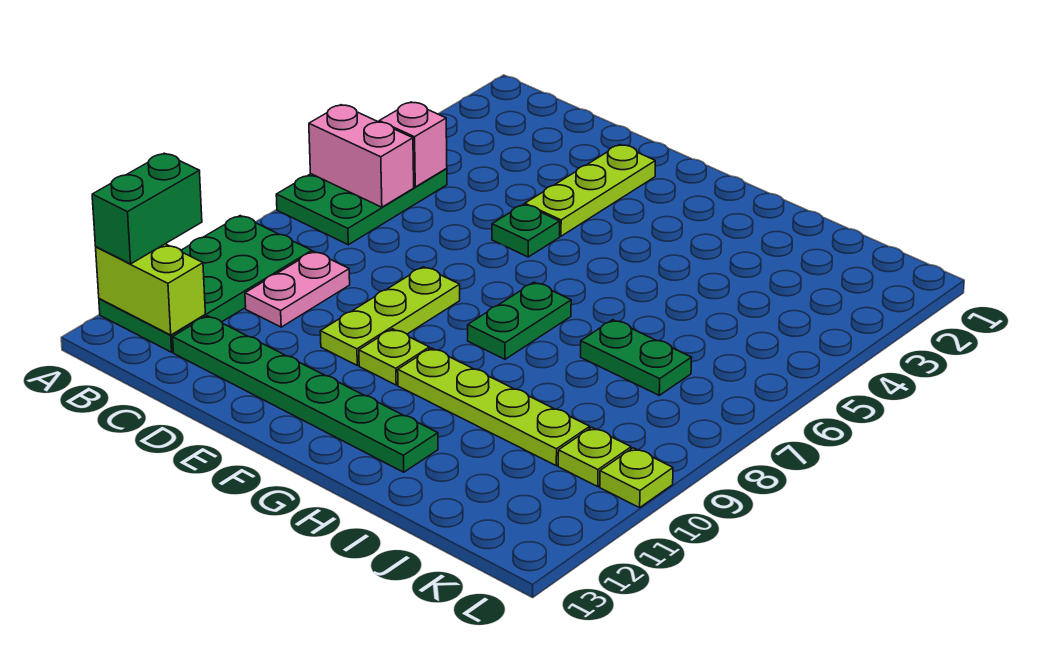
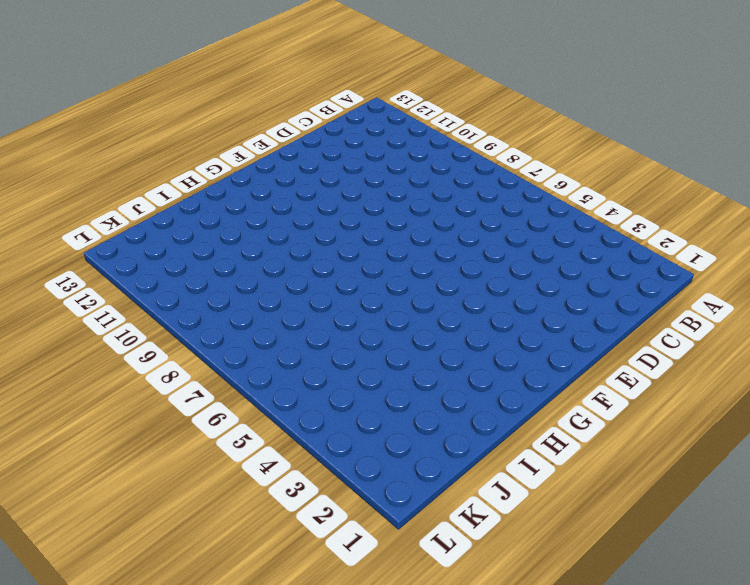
none -> green 2x3 plate [276,168,447,245]
none -> green 2x4 plate [99,216,312,352]
none -> pink 1x2 plate [245,251,350,327]

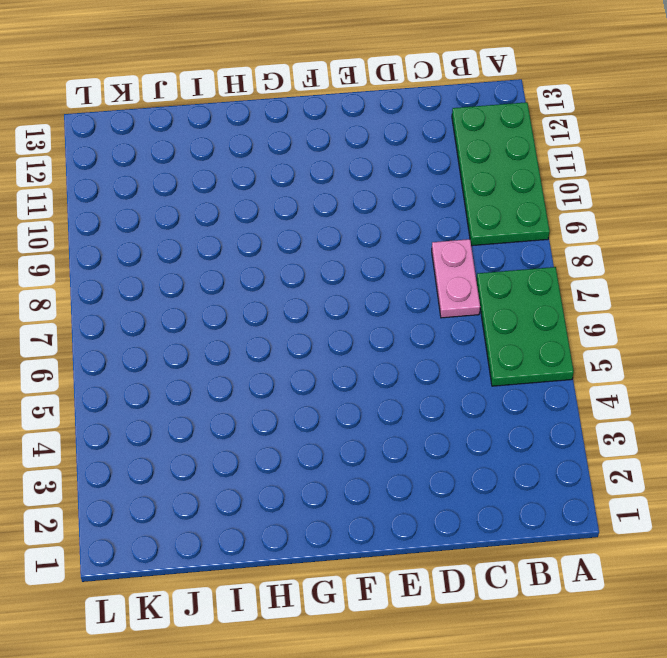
pink 1x2 plate [432,239,480,318] -> pink 1x2 plate moved to [245,251,350,327]
none -> green 1x6 plate [173,316,438,472]
none -> lime 1x3 plate [525,145,655,236]
none -> green 1x1 plate [492,204,560,257]

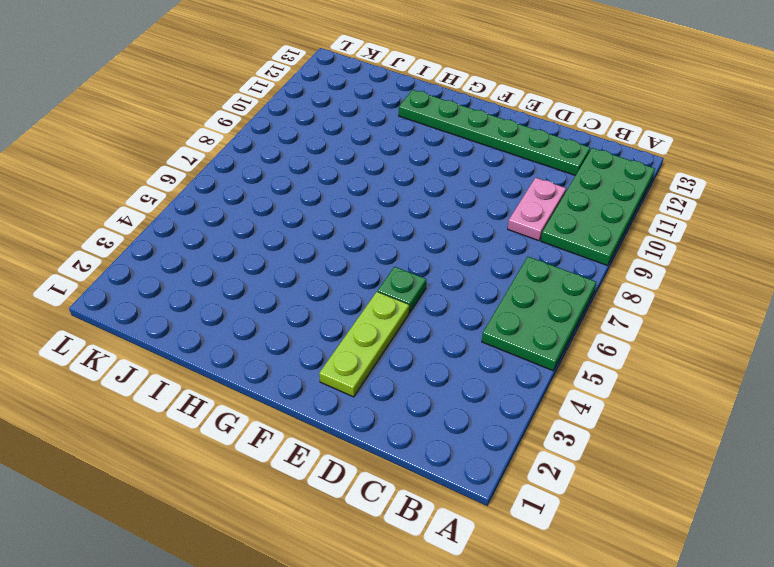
none -> lime 1x3 plate [320,267,460,365]
none -> lime 1x1 plate [359,329,429,385]
none -> green 1x2 plate [468,282,571,359]

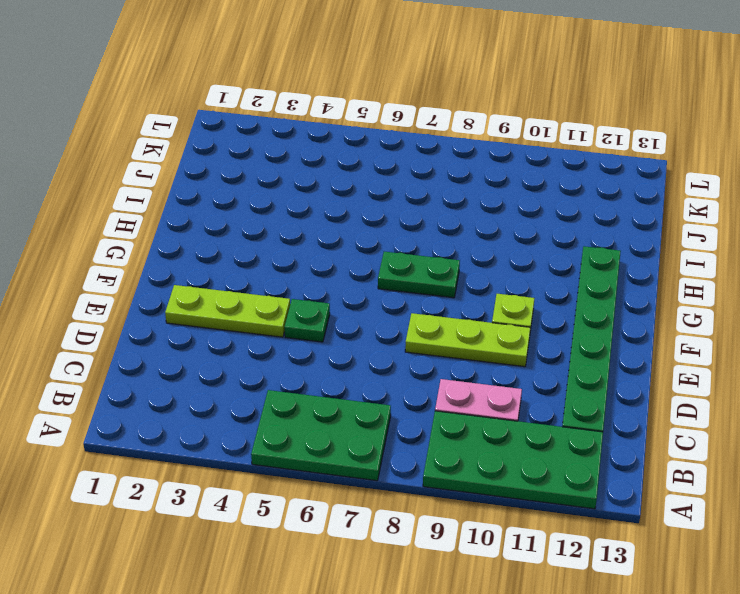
none -> lime 1x4 plate [398,348,590,466]
none -> green 1x2 plate [581,320,692,395]
none -> lime 1x1 plate [558,427,631,486]

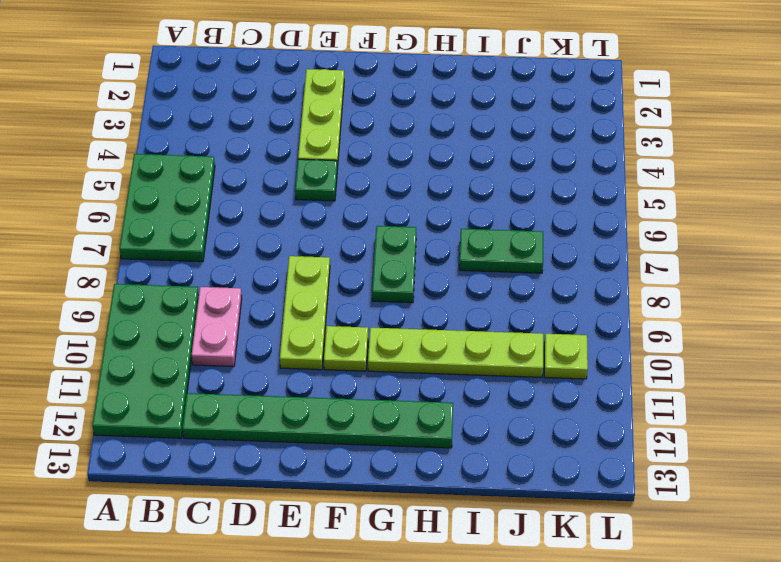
none -> lime 1x1 plate [600,448,673,508]
none -> pink 1x2 brick [309,105,414,207]
none -> lime 1x2 brick [96,244,205,335]

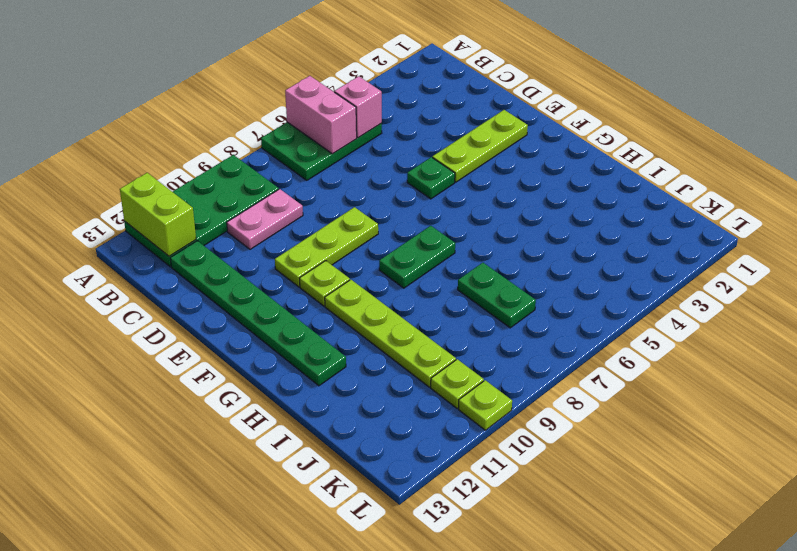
none -> green 1x2 brick [92,153,202,264]

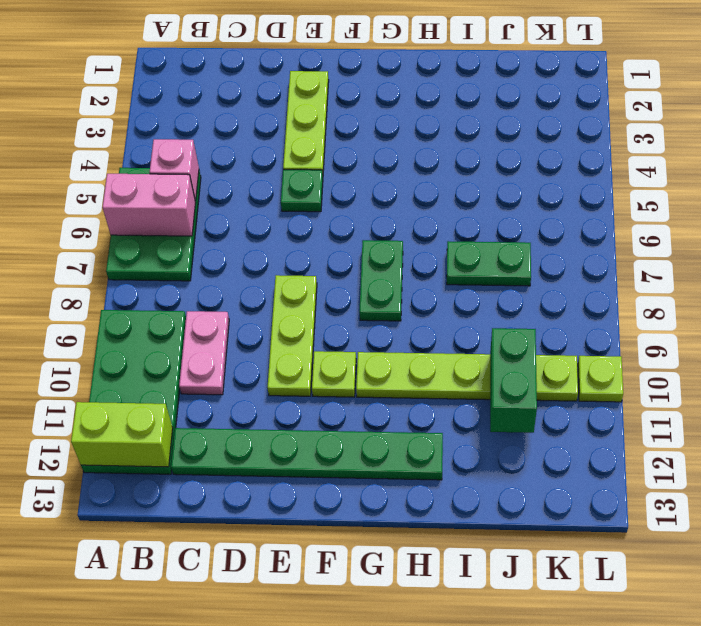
green 1x2 brick [490,328,537,433] -> green 1x2 brick moved to [92,153,202,264]

